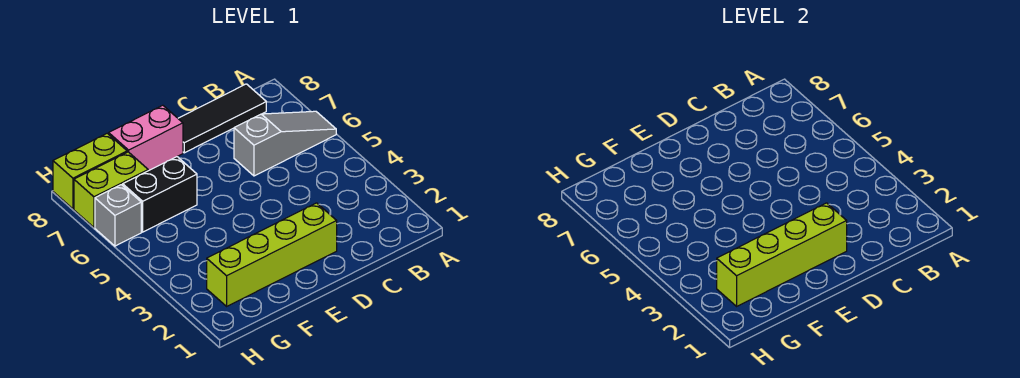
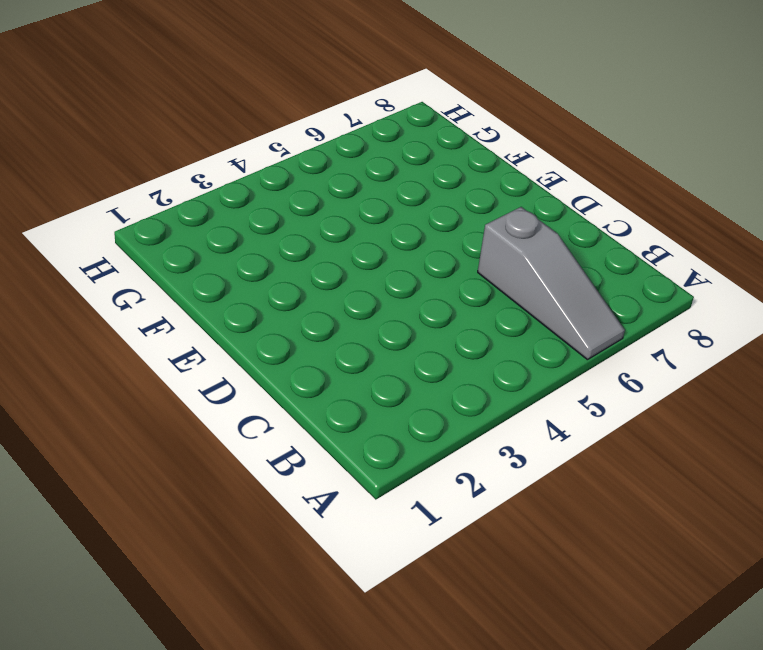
none -> black 1x3 tile [178,84,266,153]
none -> lime 1x4 brick [207,203,337,306]

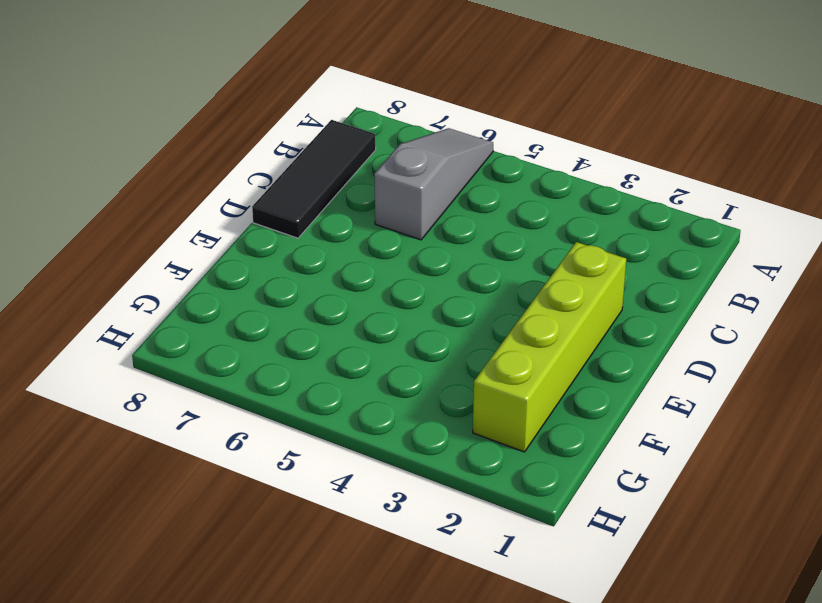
none -> pink 1x2 brick [109,105,183,171]
none -> black 1x2 brick [123,157,197,232]

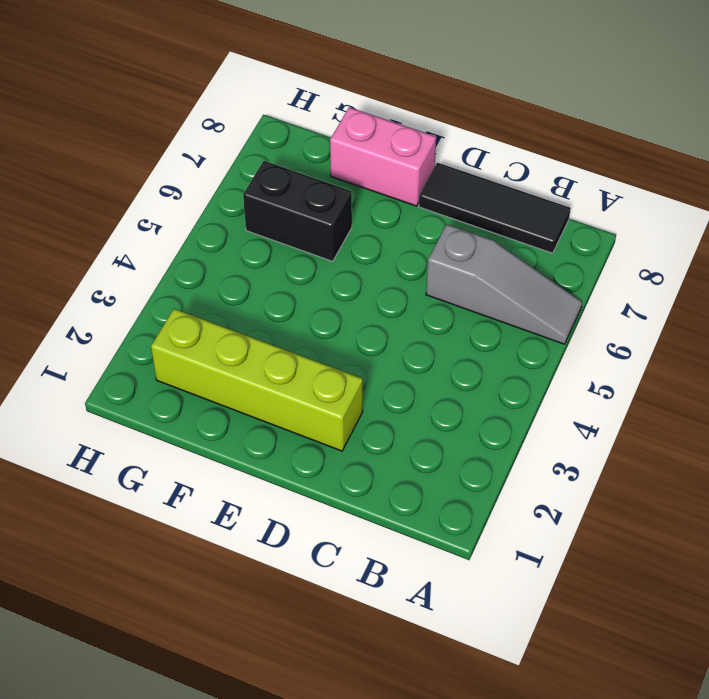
none -> lime 1x2 brick [74,152,148,227]
none -> lime 1x2 brick [53,133,127,209]

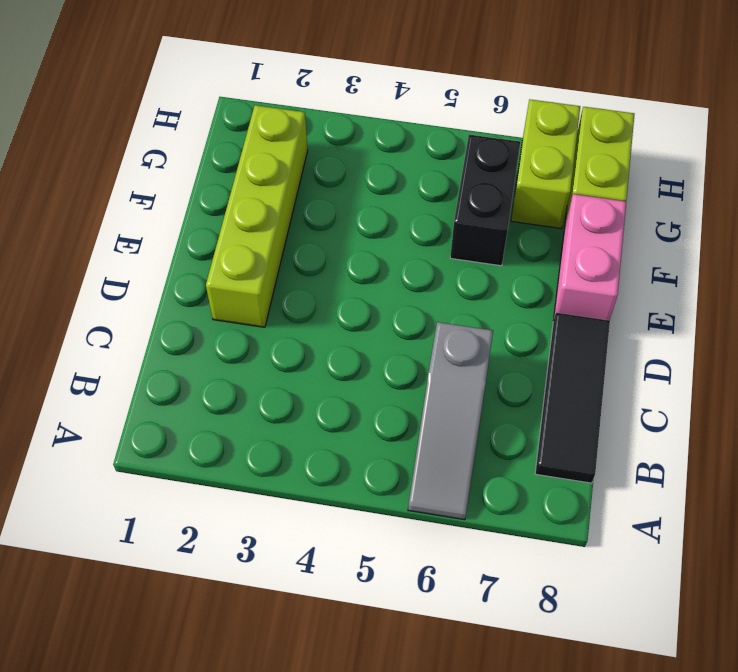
none -> grey 1x1 brick [95,185,141,246]
none -> lime 1x4 brick [717,203,847,306]

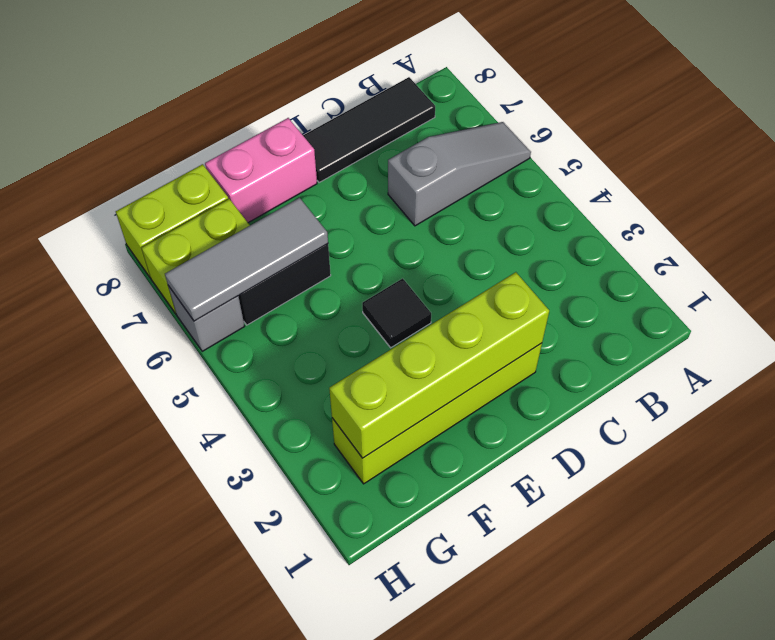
black 1x1 tile [362,278,431,348] -> none
grey 1x3 tile [165,198,328,321] -> none

